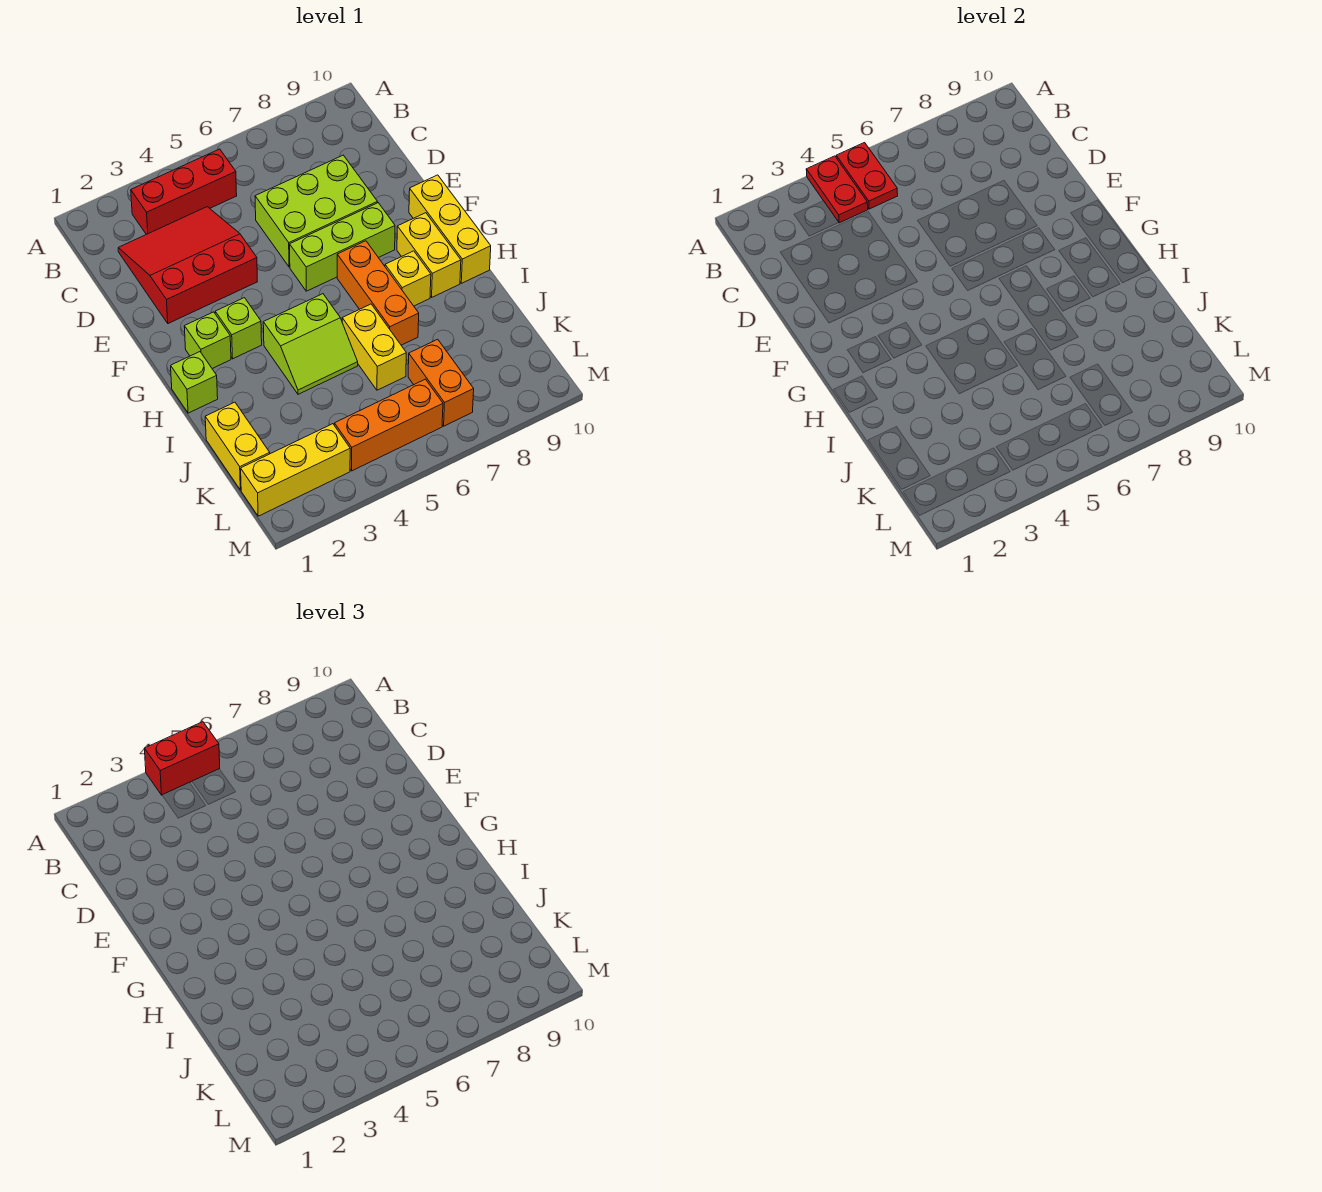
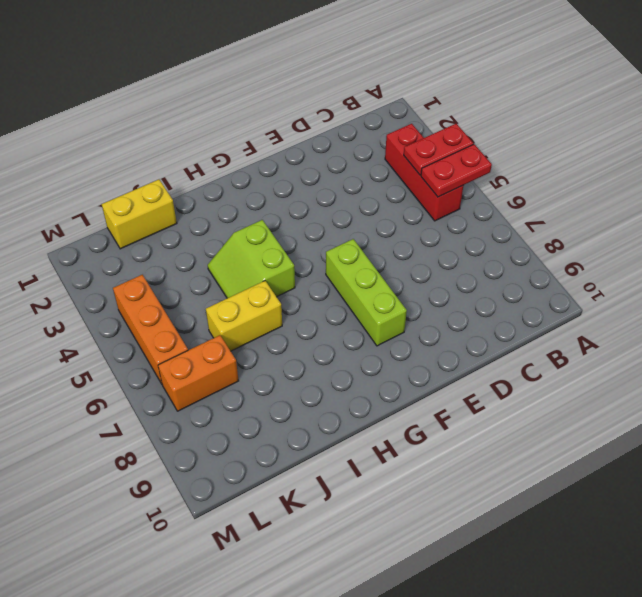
none -> red 3x3 slope [118,207,257,324]
none -> lime 2x3 brick [255,155,377,267]
none -> yellow 1x3 brick [409,175,491,283]

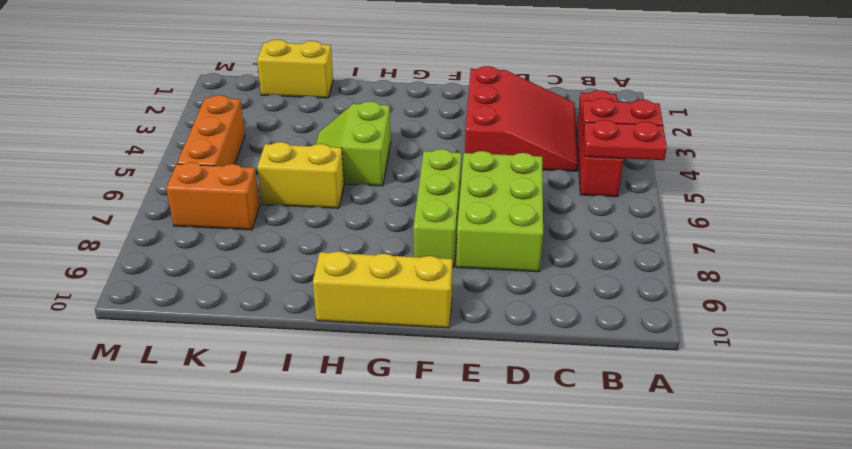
none -> lime 1x1 brick [184,312,231,368]
none -> lime 1x1 brick [215,298,262,359]
none -> orange 1x3 brick [337,241,419,345]

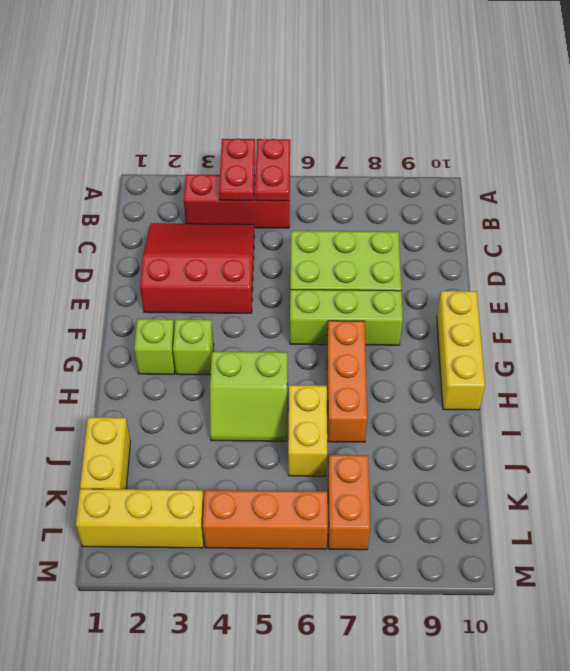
none -> yellow 1x2 brick [397,213,461,297]
none -> lime 1x1 brick [171,352,218,413]
none -> yellow 1x1 brick [385,251,431,306]

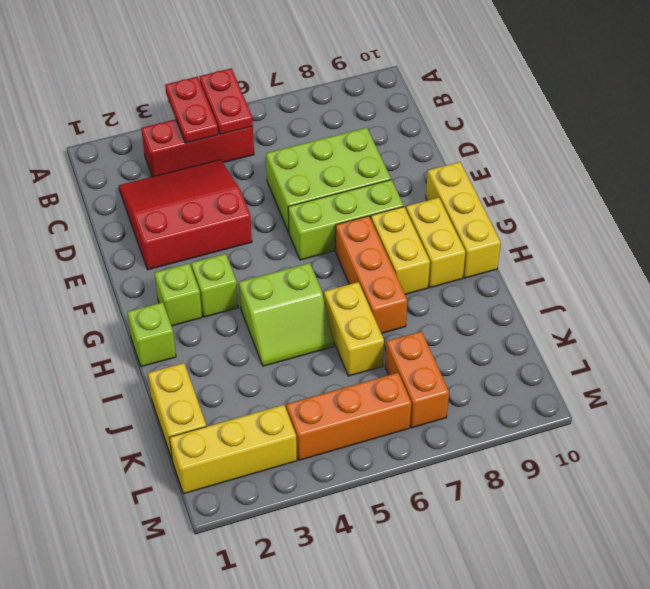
yellow 1x2 brick [371,207,430,294] -> yellow 1x1 brick [385,251,431,306]
none -> red 1x2 brick [145,722,220,795]

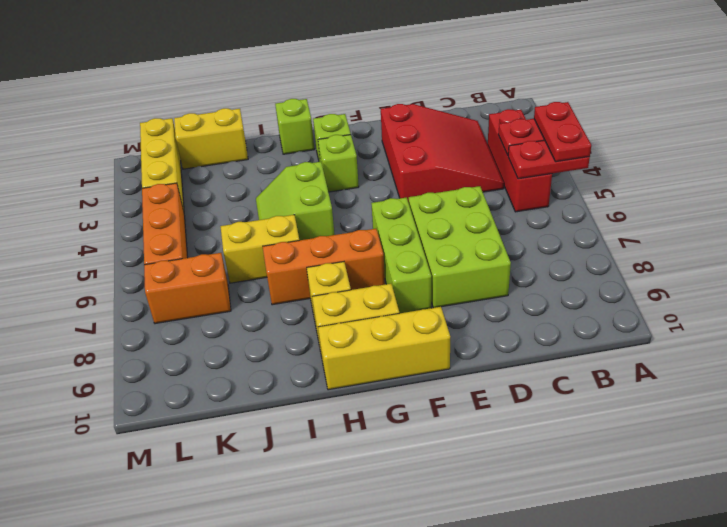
red 1x2 plate [534,102,591,162] -> red 1x2 brick [145,722,220,795]

